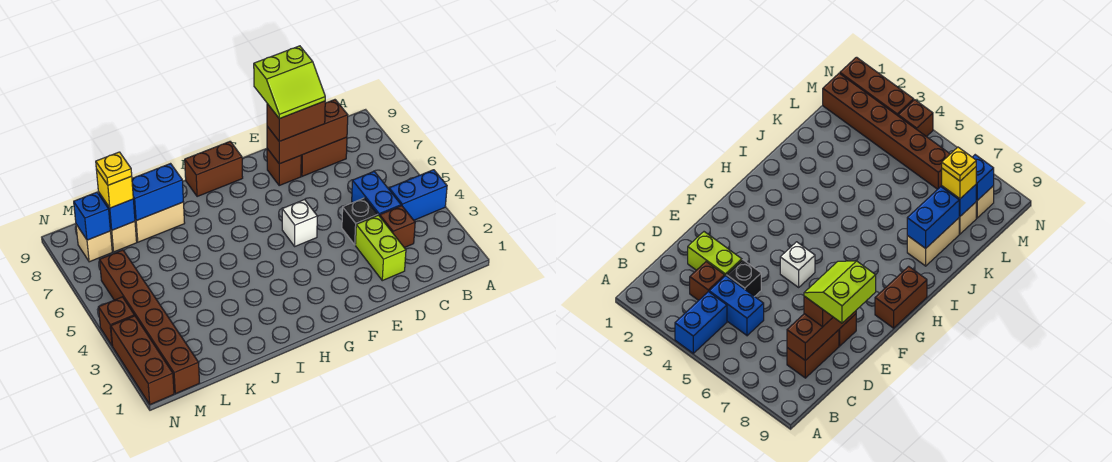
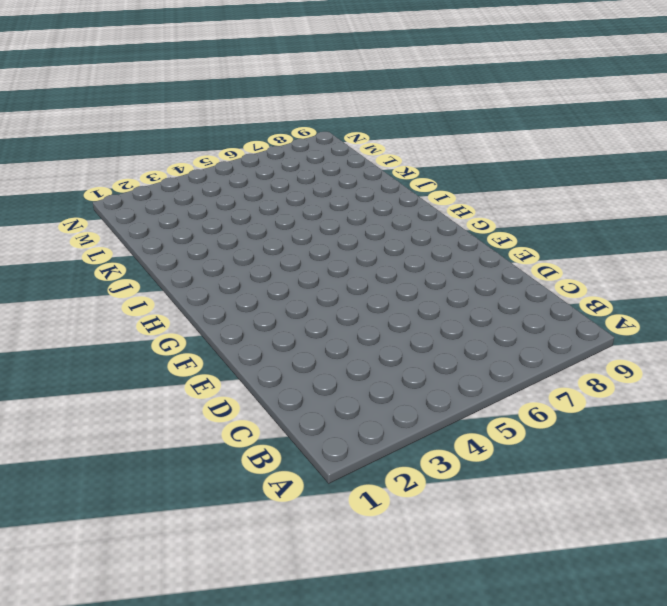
none -> blue 1x2 brick [389,170,447,220]
none -> brown 1x1 brick [380,206,415,248]
none -> blue 1x2 brick [352,171,401,216]

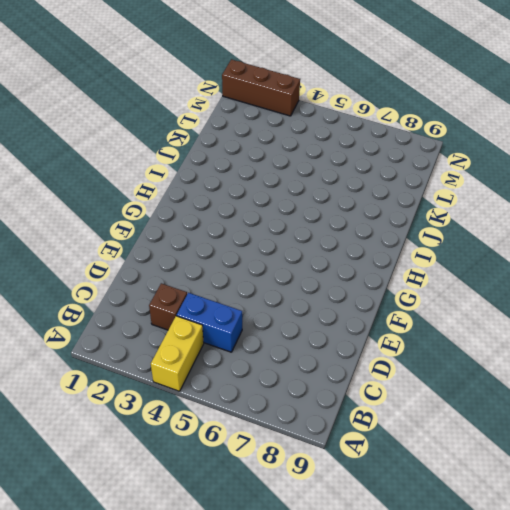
yellow 1x2 brick [151,316,204,391] -> blue 1x2 brick [389,170,447,220]
none -> brown 1x2 brick [301,137,347,176]
none -> lime 1x2 brick [355,215,406,281]
none -> black 1x1 brick [342,198,378,245]

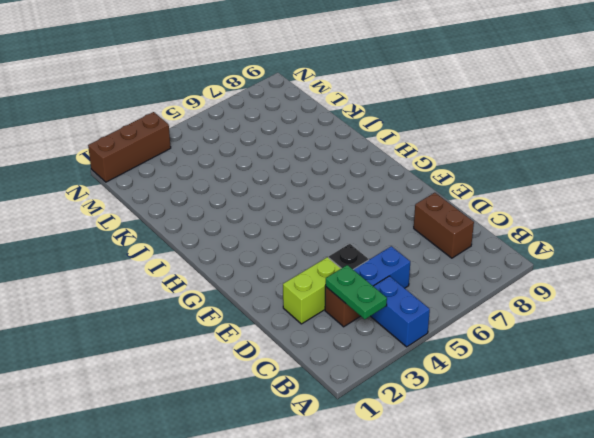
green 1x2 plate [325,265,387,319] -> none
none -> brown 1x1 brick [267,149,301,185]
none -> white 1x1 brick [282,200,317,246]
none -> brown 1x2 brick [185,142,243,197]

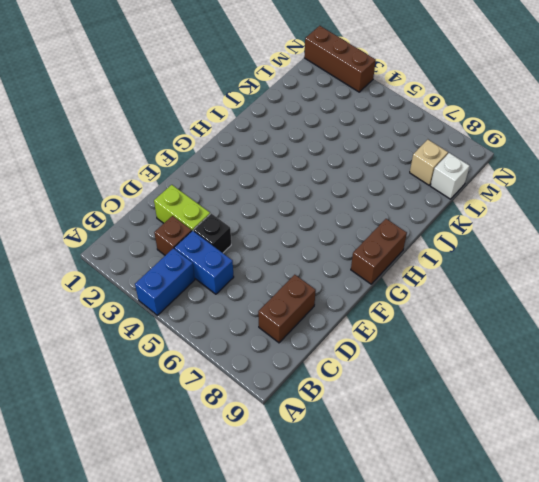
white 1x1 brick [431,153,470,199] -> white 1x1 brick moved to [282,200,317,246]
none -> brown 1x1 brick [267,149,301,185]
none -> tan 1x2 brick [135,202,185,242]
none -> brown 1x6 brick [100,250,199,394]

